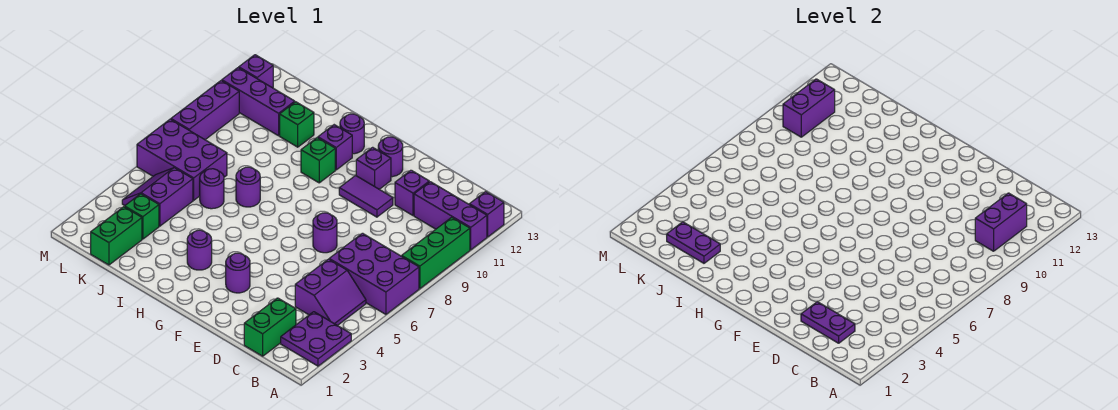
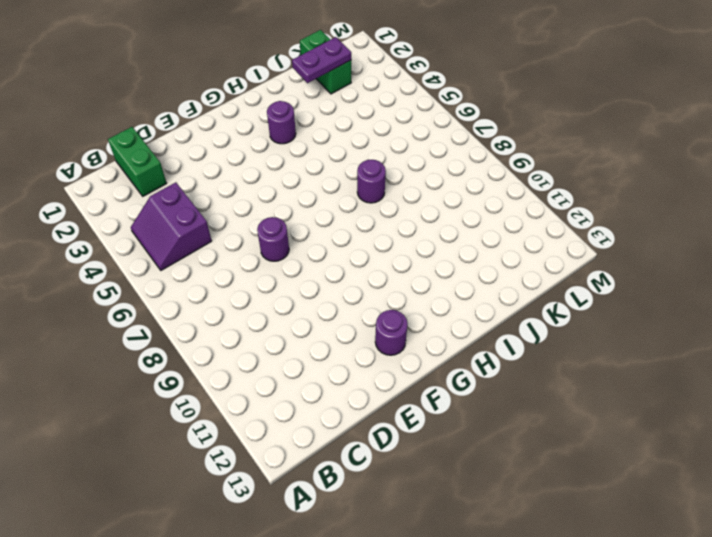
none -> purple 2x2 plate [281,312,351,366]
none -> purple 2x3 brick [329,233,419,314]
none -> green 1x3 brick [402,217,470,289]
none -> purple 1x3 brick [414,182,487,250]

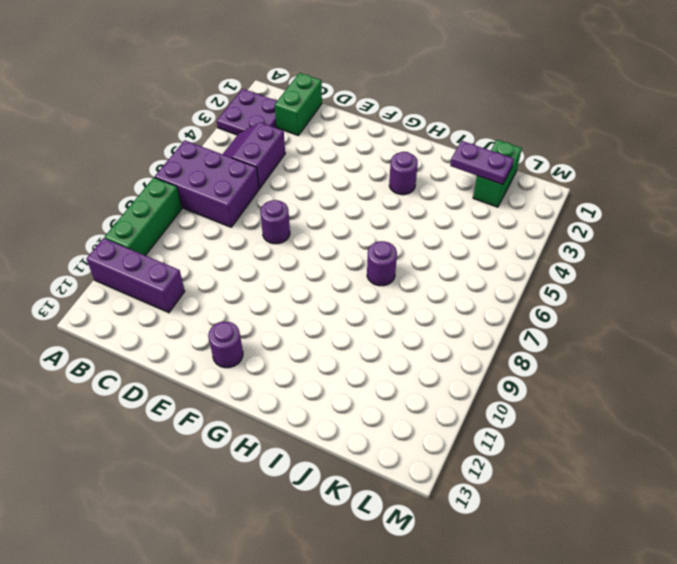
none -> purple 1x1 brick [469,192,504,237]
none -> purple 1x1 brick [395,170,429,216]
none -> purple 1x2 tile [339,176,393,217]
none -> purple 1x1 round brick [226,253,250,293]

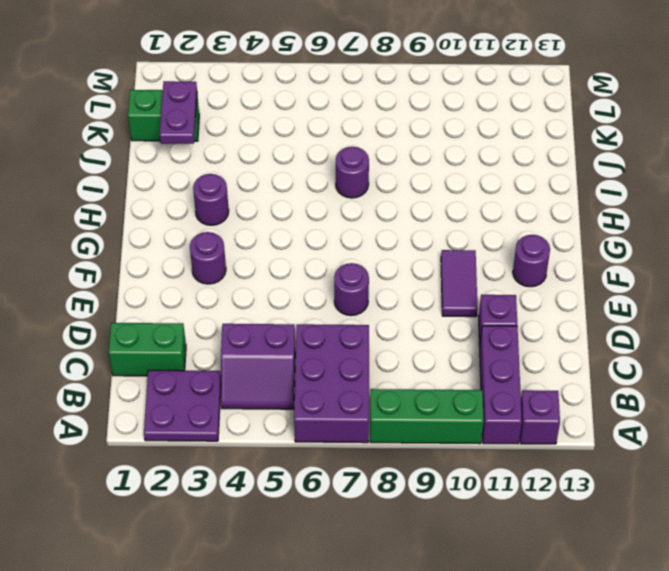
none -> purple 1x1 brick [356,147,391,189]
none -> green 1x1 brick [301,138,335,183]
none -> purple 1x1 brick [318,125,352,170]
none -> purple 1x1 round brick [340,114,364,154]

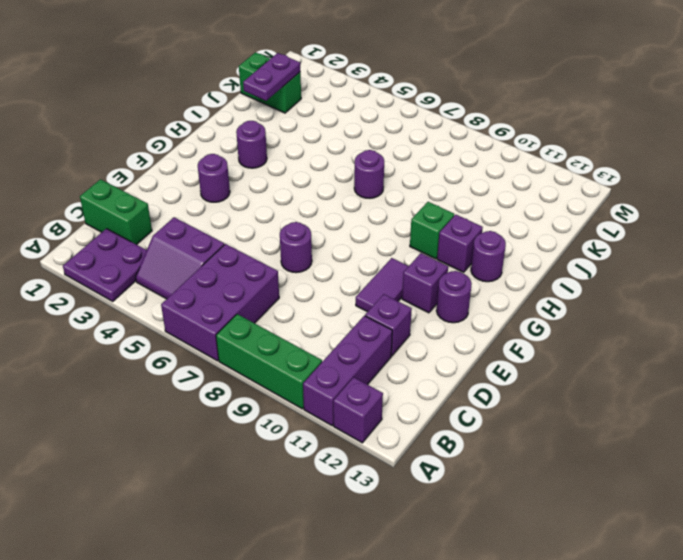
none -> purple 1x1 round brick [200,169,224,209]
none -> green 1x1 brick [280,102,314,147]
none -> green 1x1 brick [125,194,159,239]
none -> purple 2x2 slope [122,168,193,226]

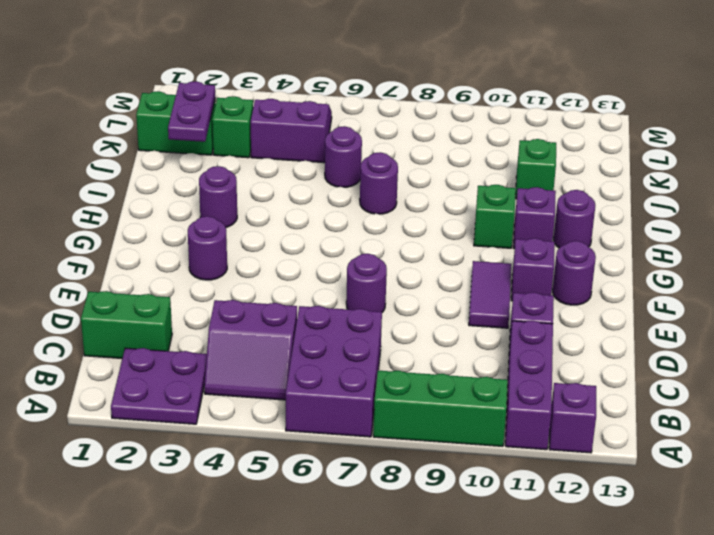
none -> purple 2x3 brick [137,119,227,200]
none -> purple 1x3 brick [222,68,295,136]
none -> purple 1x3 brick [171,81,239,140]
none -> purple 1x1 brick [239,55,273,88]

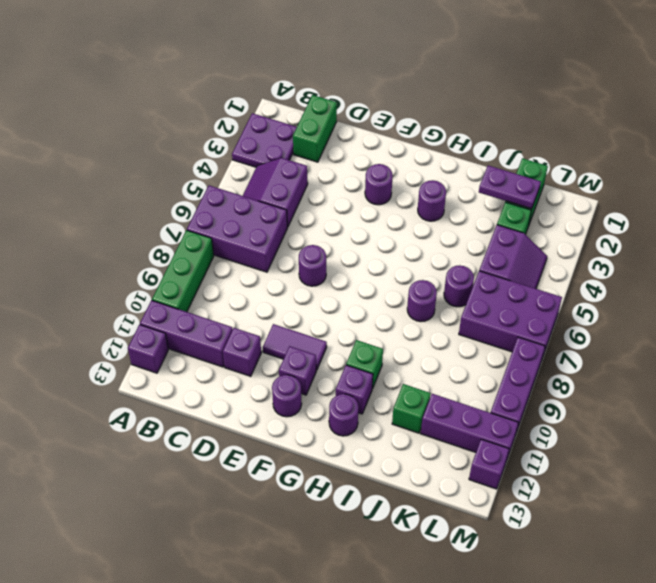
none -> purple 1x2 brick [975,193,1027,251]
none -> purple 1x2 plate [801,302,855,343]
none -> purple 1x2 brick [783,79,835,137]

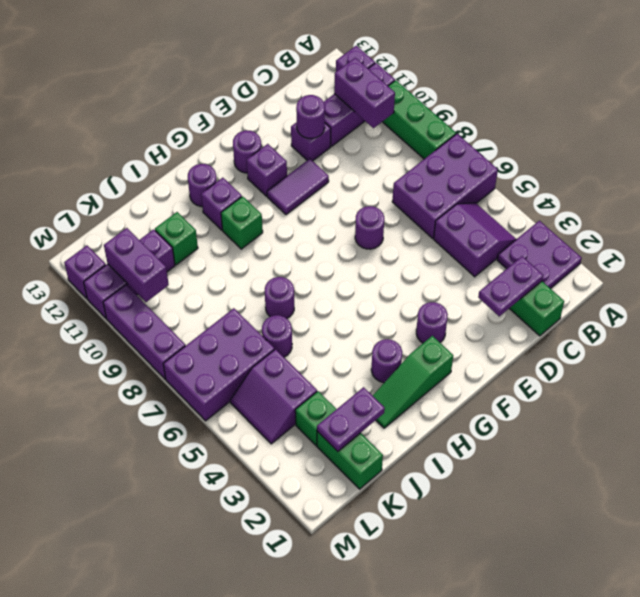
purple 1x1 round brick [296,95,325,138] -> none
green 1x3 slope [373,336,453,428] -> none

